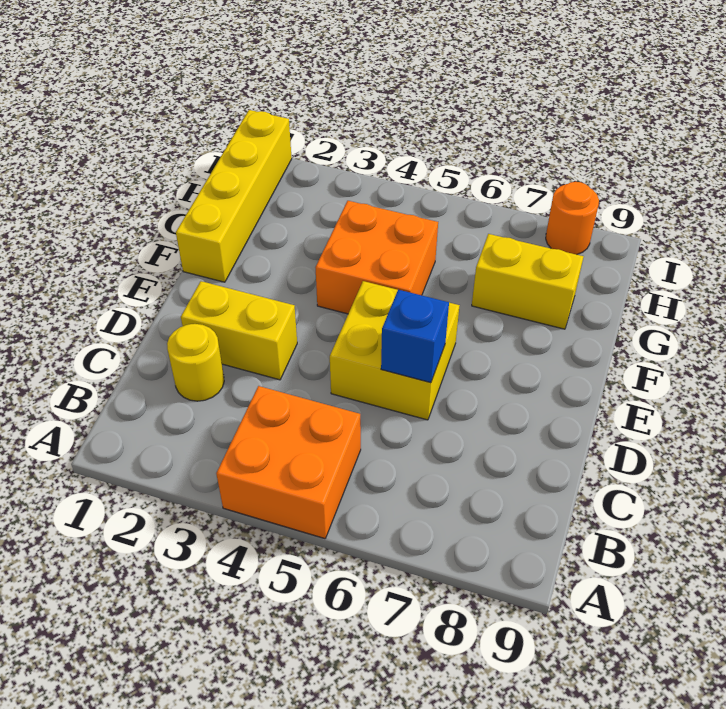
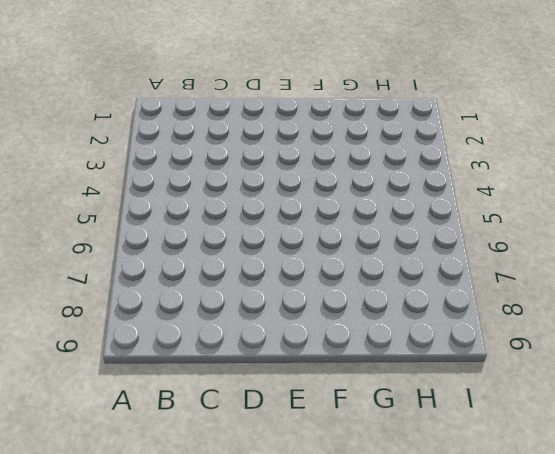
none -> orange 2x2 brick [216,386,361,539]
none -> yellow 1x1 round brick [167,324,224,401]

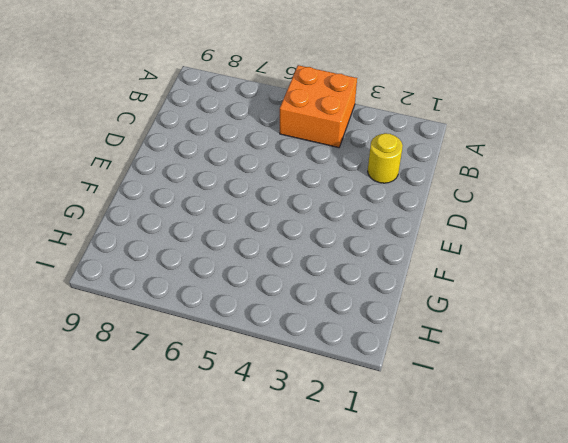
none -> yellow 1x2 brick [181,281,297,380]
none -> yellow 2x2 brick [330,281,460,420]

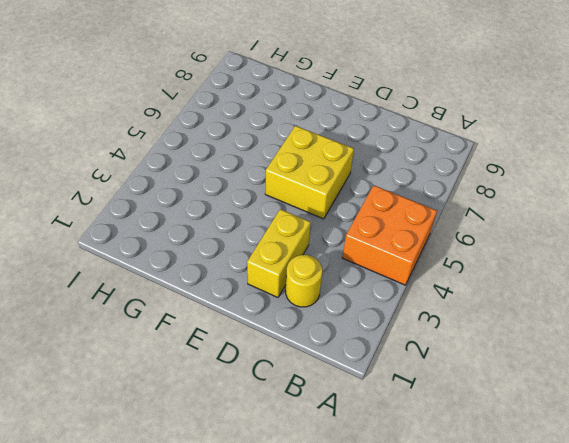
none -> yellow 1x4 brick [176,110,292,282]
none -> orange 2x2 brick [315,201,438,314]

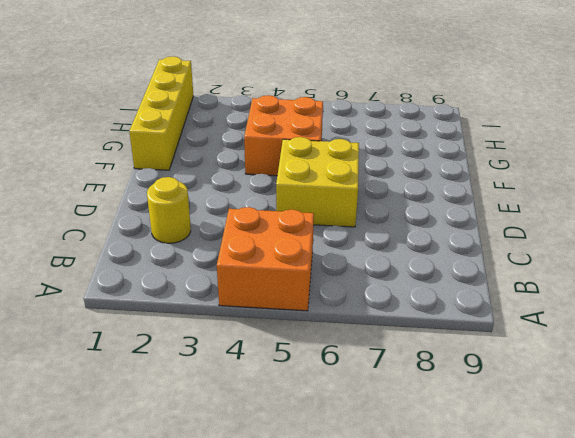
none -> yellow 1x2 brick [181,281,297,380]
none -> yellow 1x2 brick [472,234,584,329]

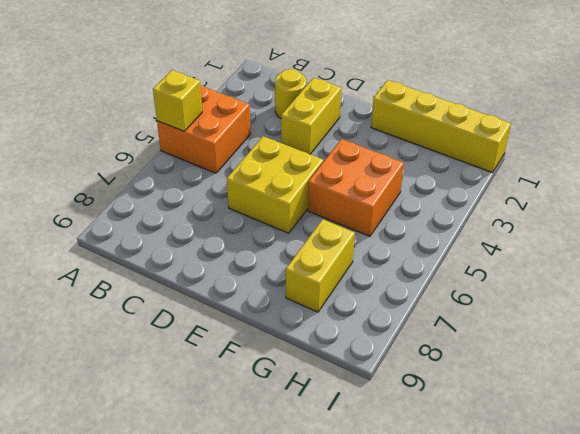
yellow 1x1 brick [153,70,202,131] -> none
none -> orange 1x1 round brick [546,182,599,255]
none -> blue 1x1 brick [381,290,449,383]

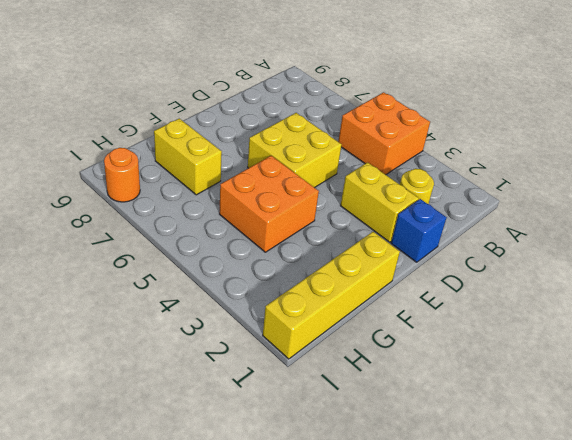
blue 1x1 brick [391,199,447,262] -> blue 1x1 brick moved to [381,290,449,383]

